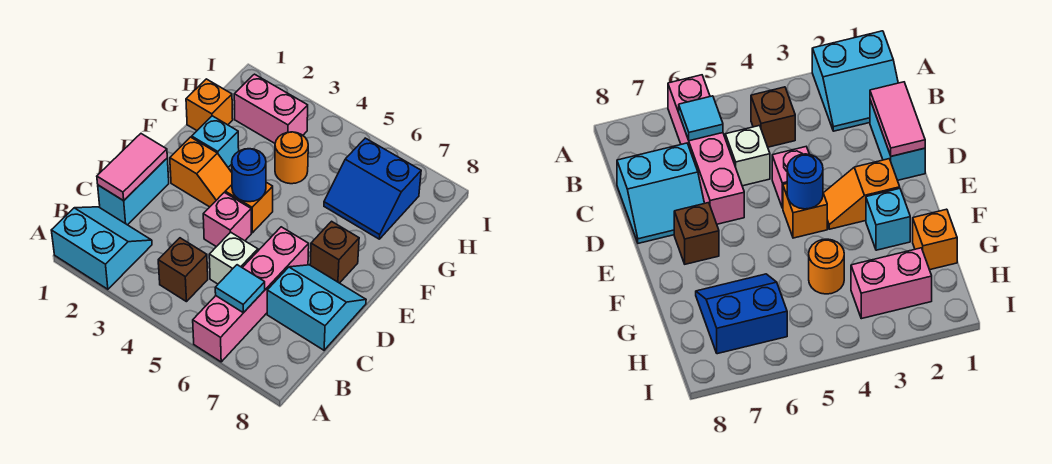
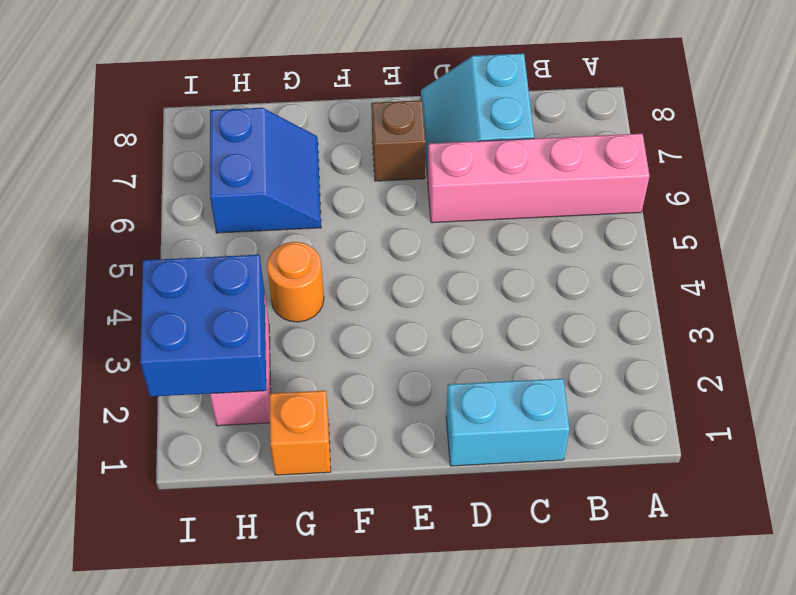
blue 2x2 brick [140,255,266,397] -> none
none -> cyan 2x2 slope [51,207,152,289]
none -> brown 1x1 brick [158,238,208,302]
none -> white 1x1 brick [209,232,258,284]

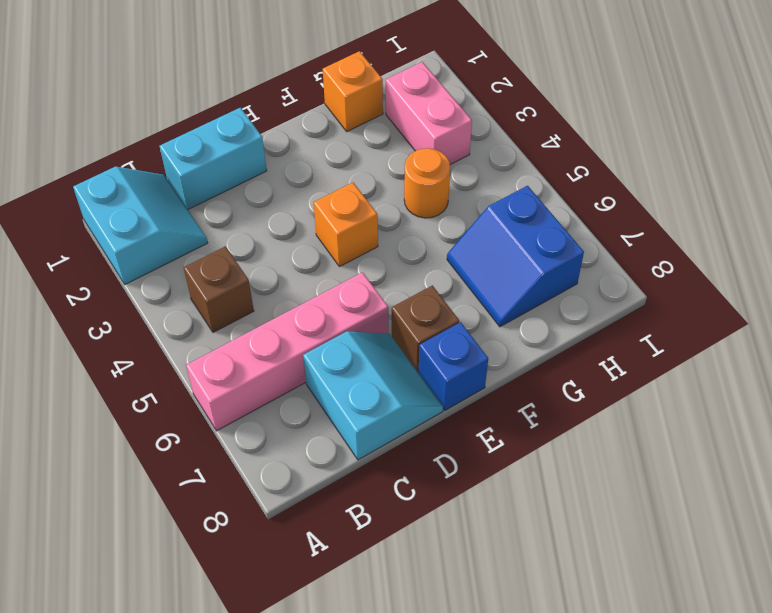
blue 1x1 brick [419,322,488,410] -> none
none -> white 1x1 brick [209,232,258,284]
none -> pink 1x1 brick [203,192,251,247]
none -> orange 1x2 slope [170,137,232,207]

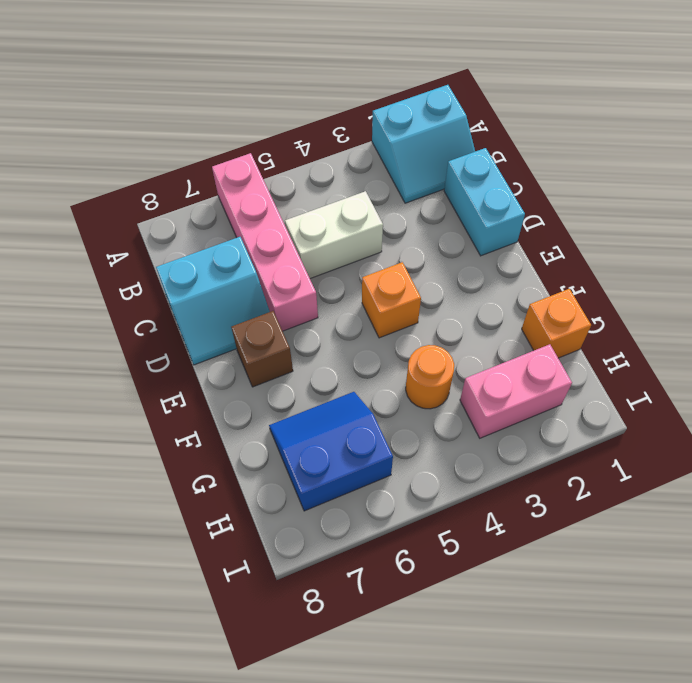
white 1x2 brick [285,191,383,279] -> white 1x1 brick [209,232,258,284]
none -> brown 1x1 brick [158,238,208,302]
none -> pink 1x1 brick [203,192,251,247]
none -> orange 1x2 slope [170,137,232,207]

